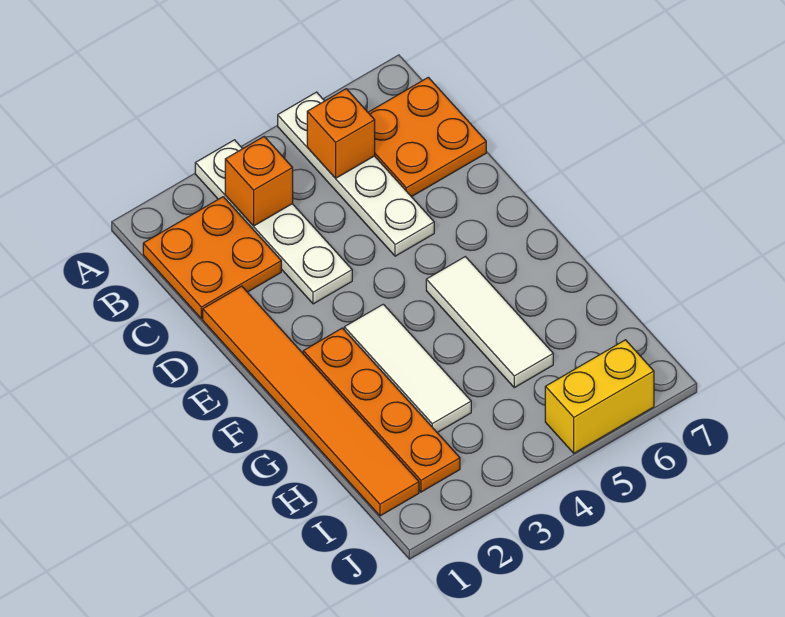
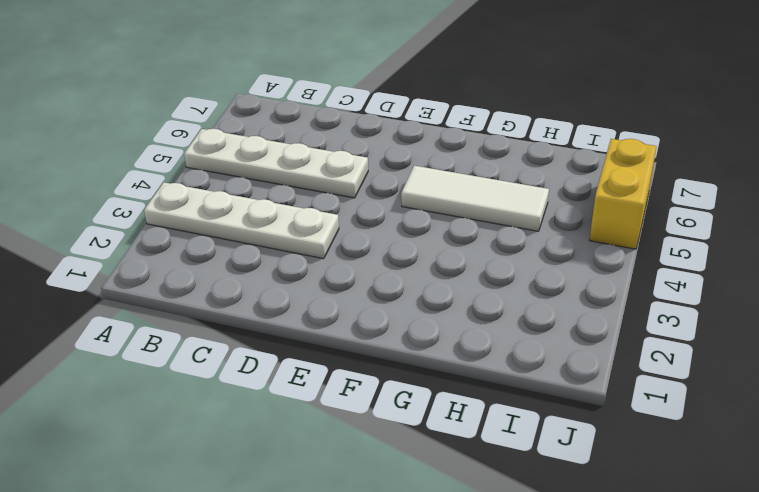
none -> orange 2x2 plate [143,197,281,319]
none -> orange 2x2 plate [368,77,486,197]

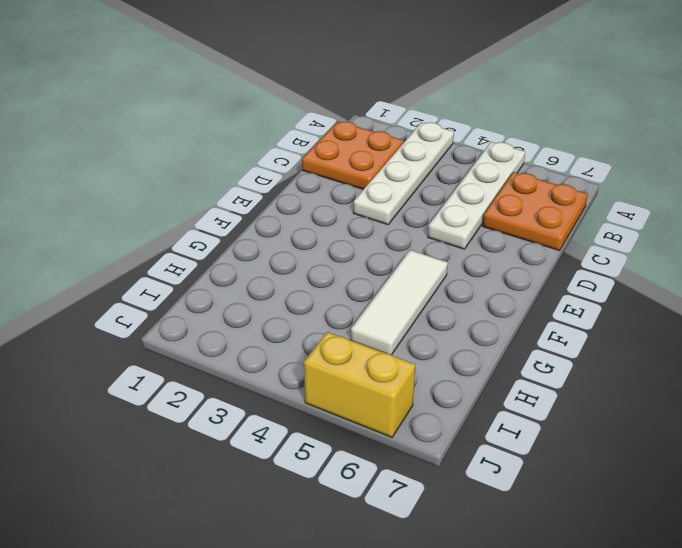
none -> orange 1x6 tile [203,286,419,516]
none -> orange 1x4 plate [303,328,460,492]

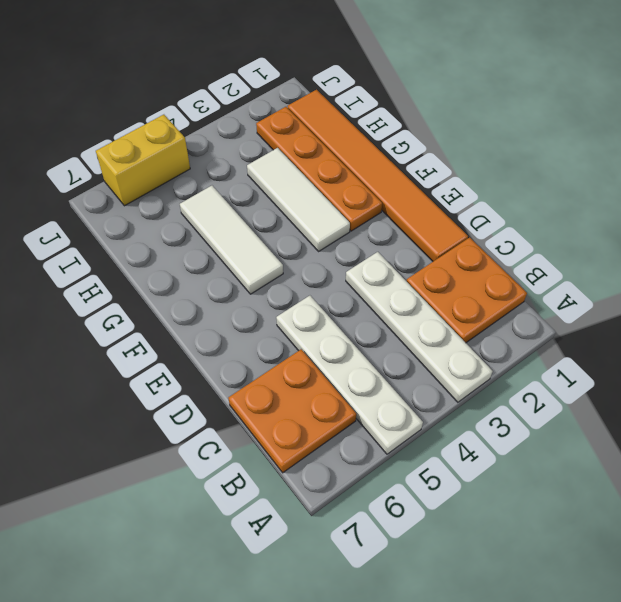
none -> orange 1x1 brick [225,137,293,226]
none -> orange 1x1 brick [307,89,375,178]

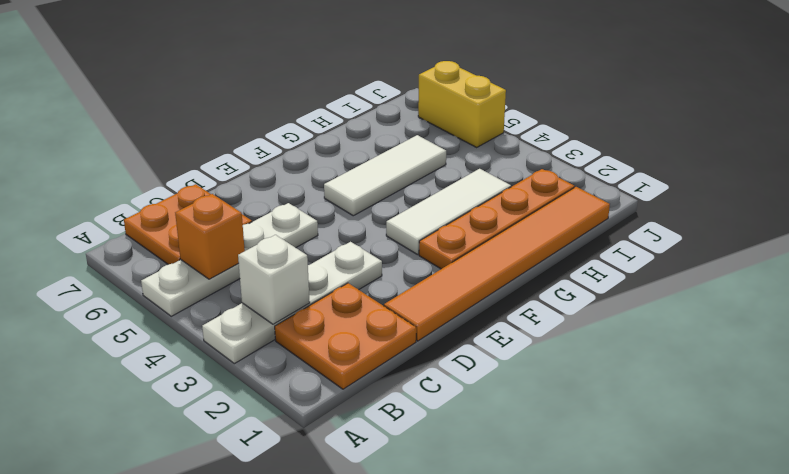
white 1x1 brick [238,235,310,324] -> orange 1x1 brick [225,137,293,226]

